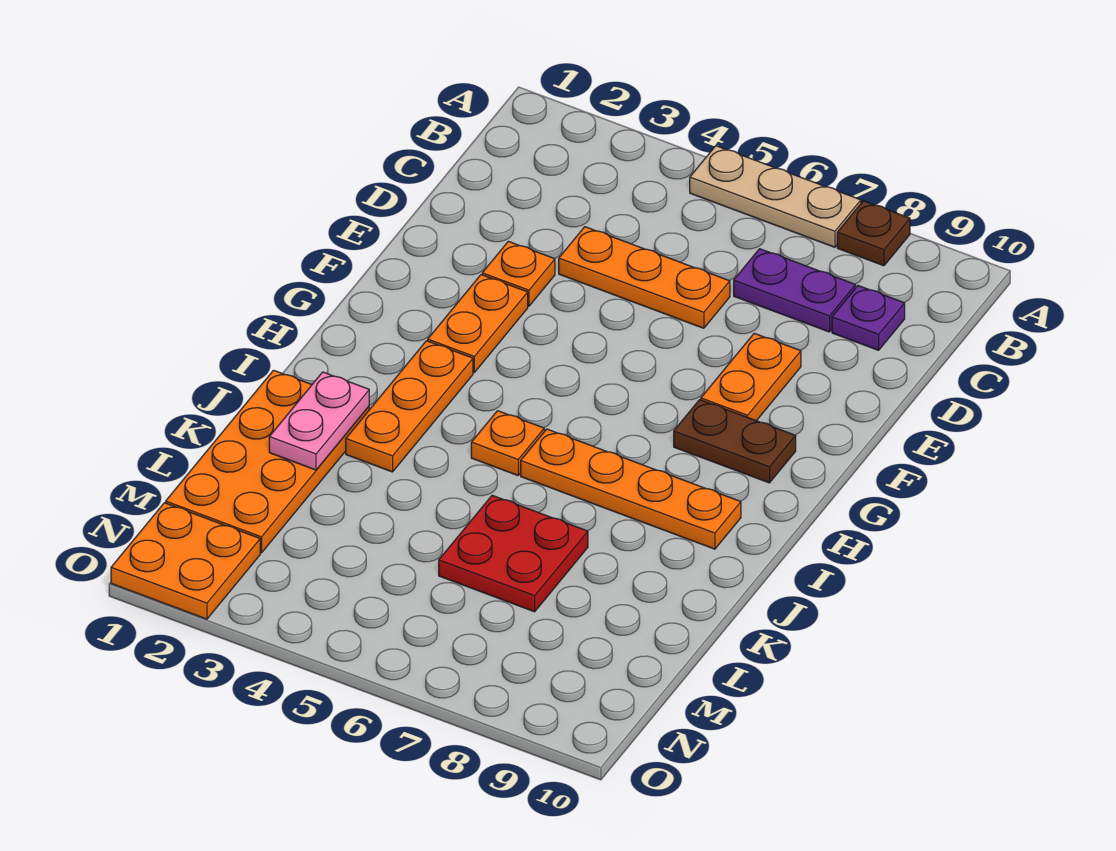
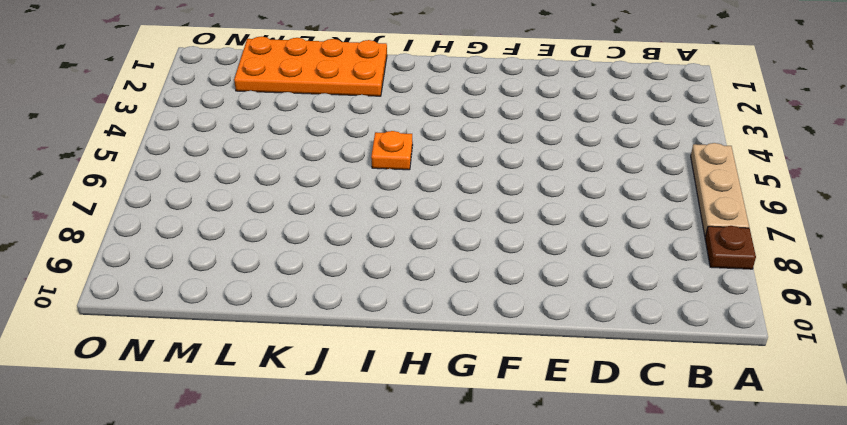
none -> purple 1x2 plate [734,249,856,332]
none -> purple 1x1 plate [832,286,905,350]
none -> orange 1x3 plate [559,227,730,328]

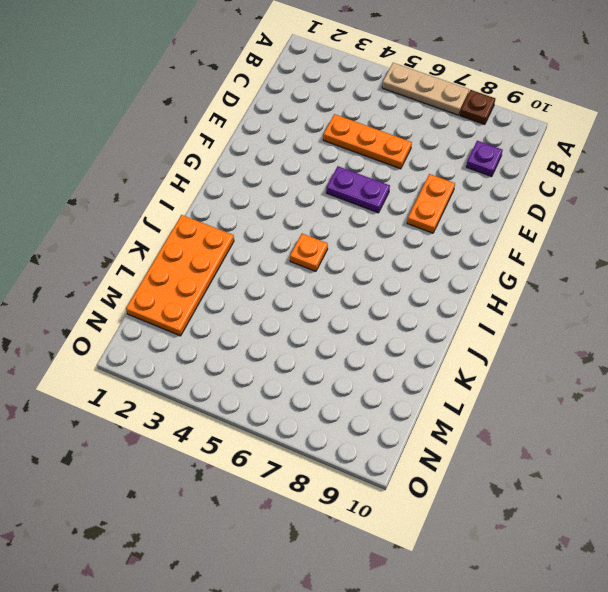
purple 1x2 plate [326,166,390,213] -> purple 1x2 plate moved to [734,249,856,332]
none -> orange 1x1 plate [482,241,555,306]
none -> orange 1x2 plate [428,275,528,372]
none -> brown 1x2 plate [674,400,796,483]

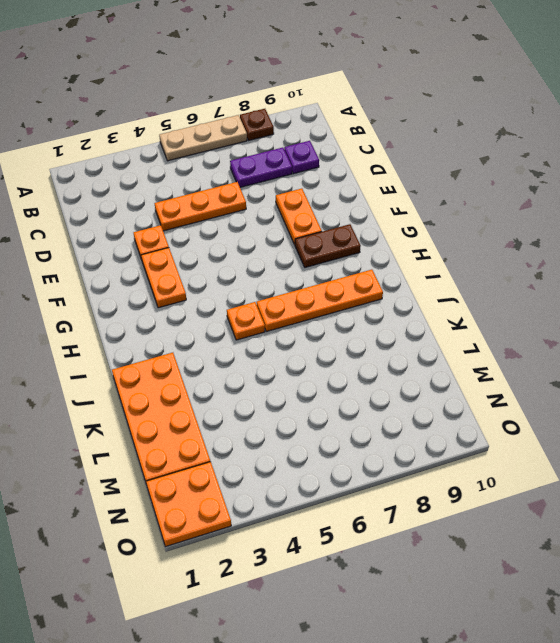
none -> orange 1x3 plate [346,341,473,472]
none -> red 2x2 plate [439,495,588,612]
none -> pink 1x2 plate [269,372,369,470]

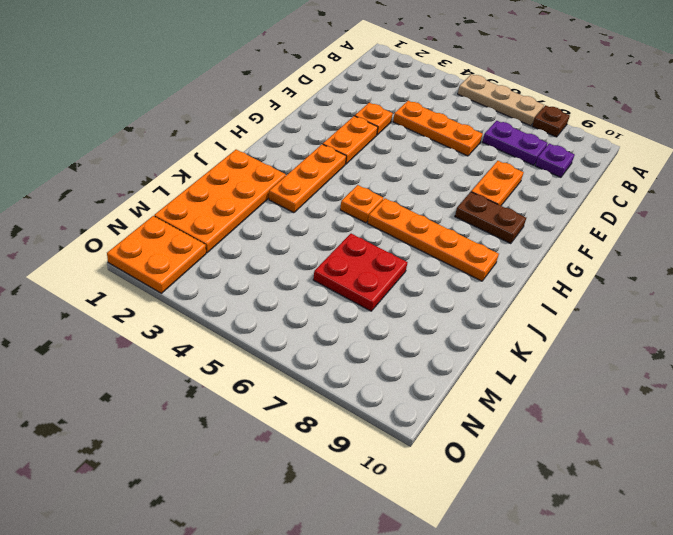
none -> pink 1x2 plate [269,372,369,470]

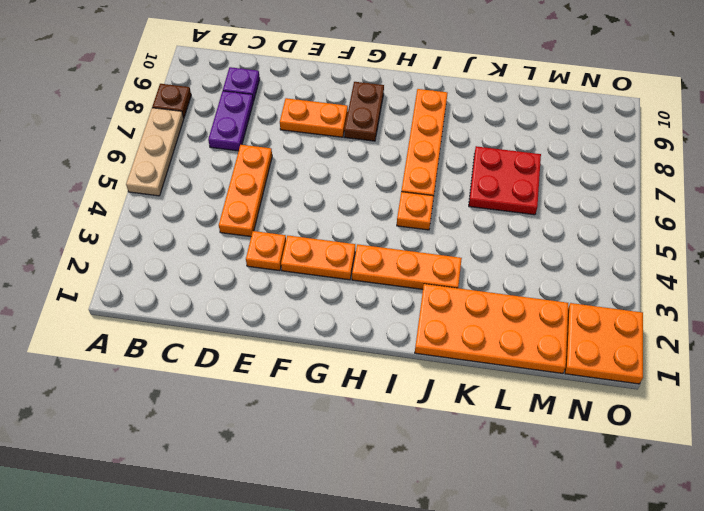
none -> pink 1x2 plate [269,372,369,470]

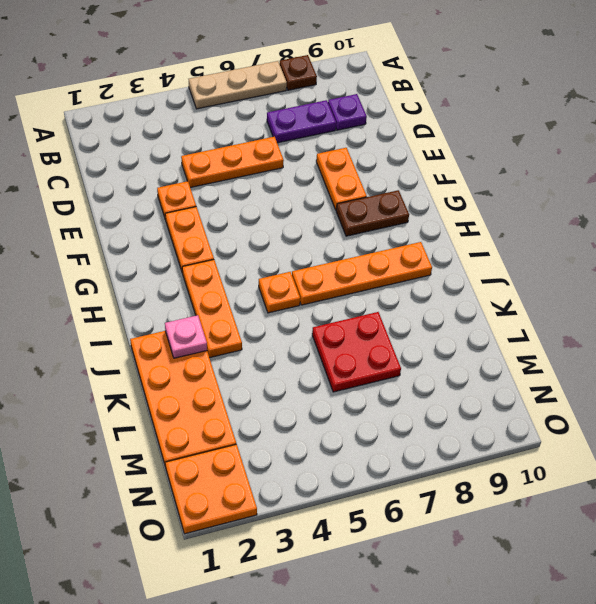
pink 1x1 plate [165,315,207,358] -> pink 1x2 plate [269,372,369,470]

